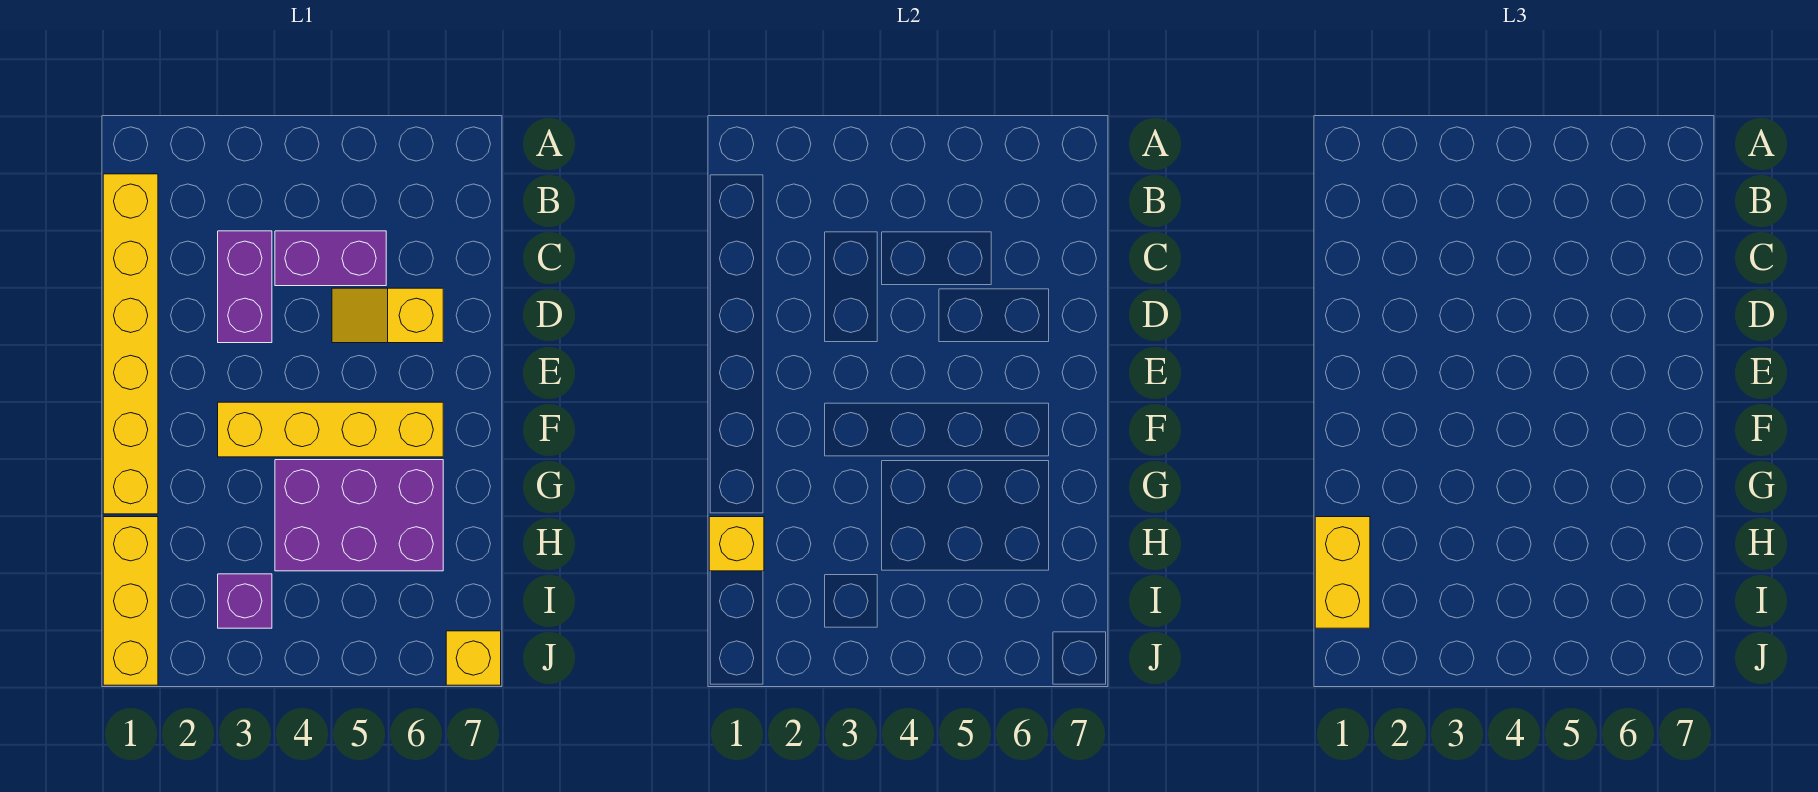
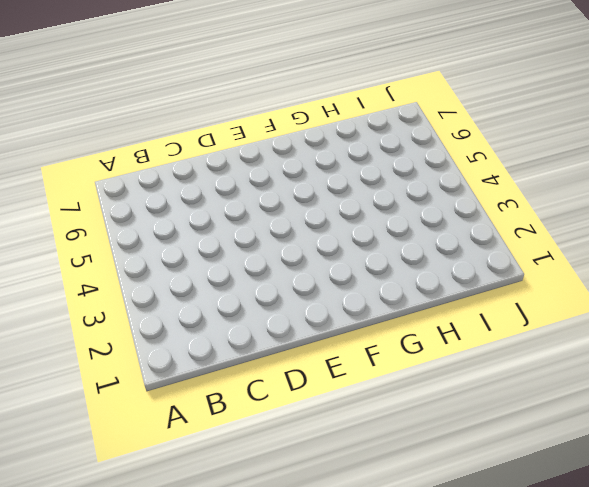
none -> yellow 1x6 brick [103,174,158,514]
none -> purple 1x2 brick [218,231,272,343]

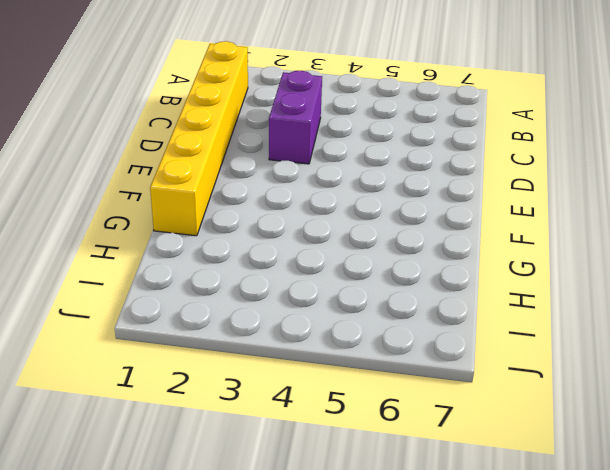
none -> purple 1x2 brick [275,231,386,286]
none -> yellow 1x2 slope [332,288,443,343]

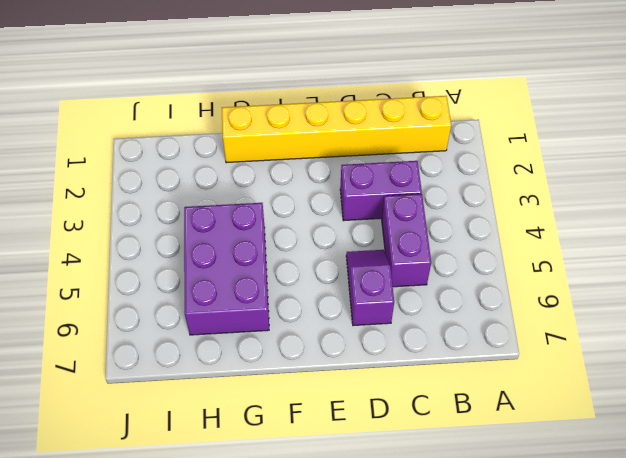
purple 1x2 slope [346,250,394,326] -> yellow 1x2 slope [332,288,443,343]
none -> yellow 1x4 brick [218,402,443,457]
none -> yellow 1x3 brick [103,517,158,685]

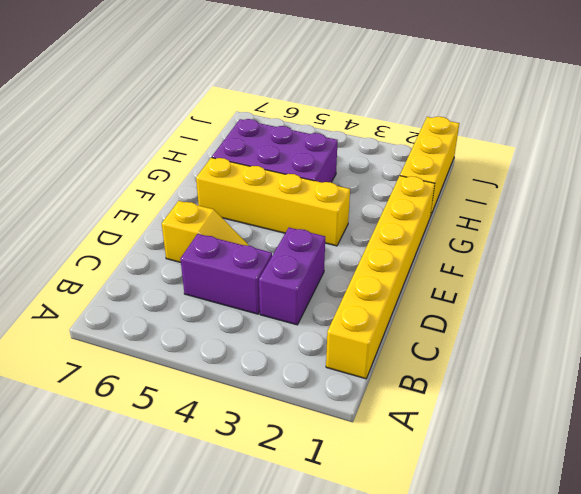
none -> purple 1x1 brick [218,574,272,628]
none -> yellow 1x1 brick [446,631,501,685]

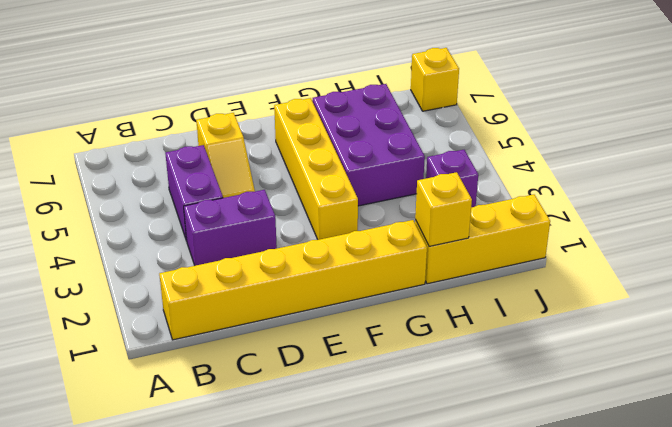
none -> yellow 1x2 brick [1315,517,1370,628]

